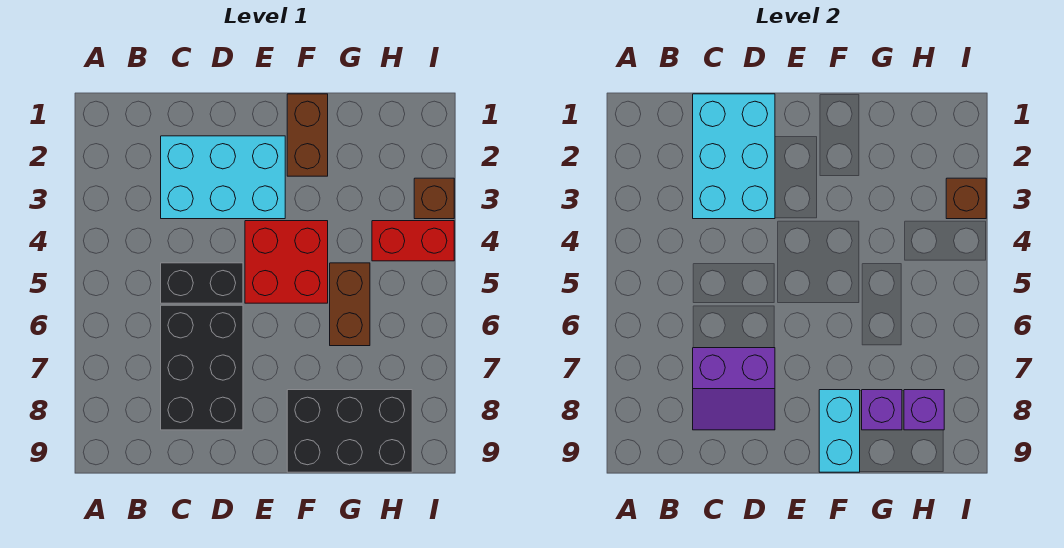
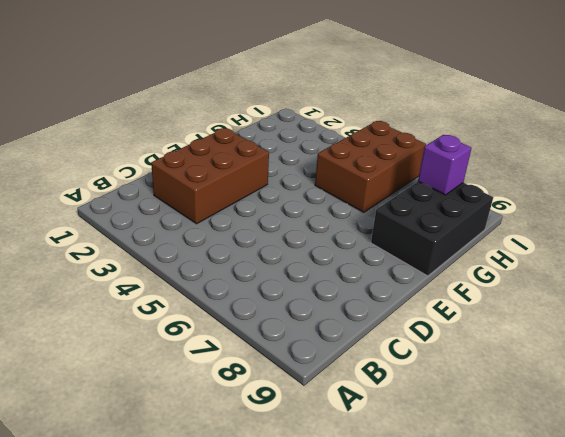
brown 2x3 brick [151,128,269,224] -> cyan 2x3 brick [161,136,285,219]
brown 2x3 brick [315,121,426,212] -> brown 1x2 brick [330,263,370,346]
none -> black 1x2 brick [161,263,243,303]
none -> black 2x3 brick [161,305,243,430]
none -> red 2x2 brick [245,221,328,303]

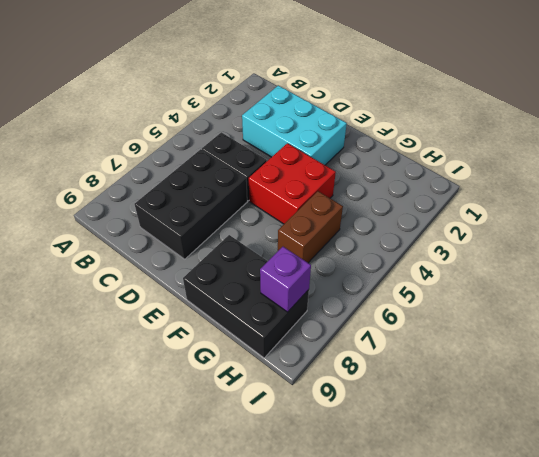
none -> brown 1x2 brick [287,94,328,176]
none -> red 1x2 brick [372,221,454,261]
none -> brown 1x1 brick [414,178,454,219]

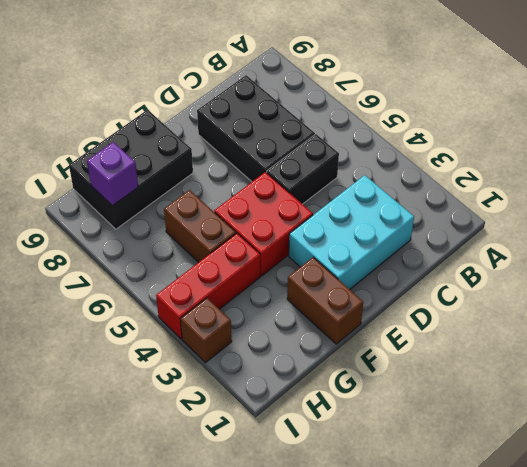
red 1x3 brick [156,233,260,339] -> red 1x2 brick [372,221,454,261]
none -> cyan 2x3 brick [693,94,775,219]
none -> purple 2x2 slope [693,348,775,430]
none -> cyan 1x2 brick [819,390,860,472]

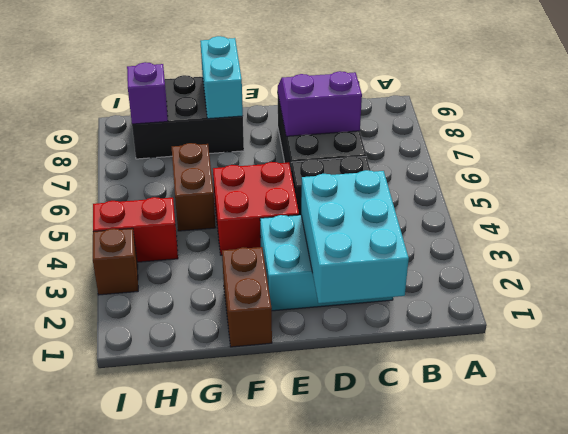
none -> purple 1x1 brick [862,390,902,430]
none -> brown 1x1 brick [946,178,986,219]

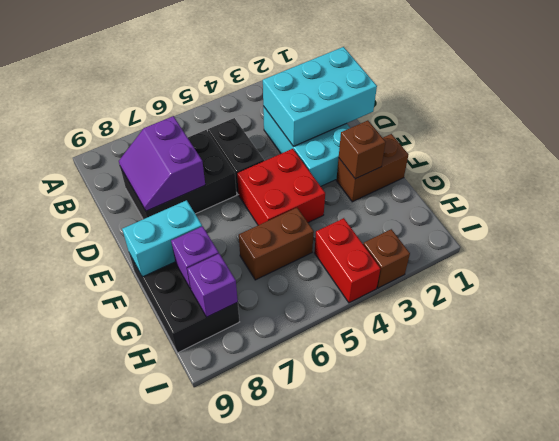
brown 1x1 brick [339,121,386,179] -> brown 1x1 brick moved to [946,178,986,219]

